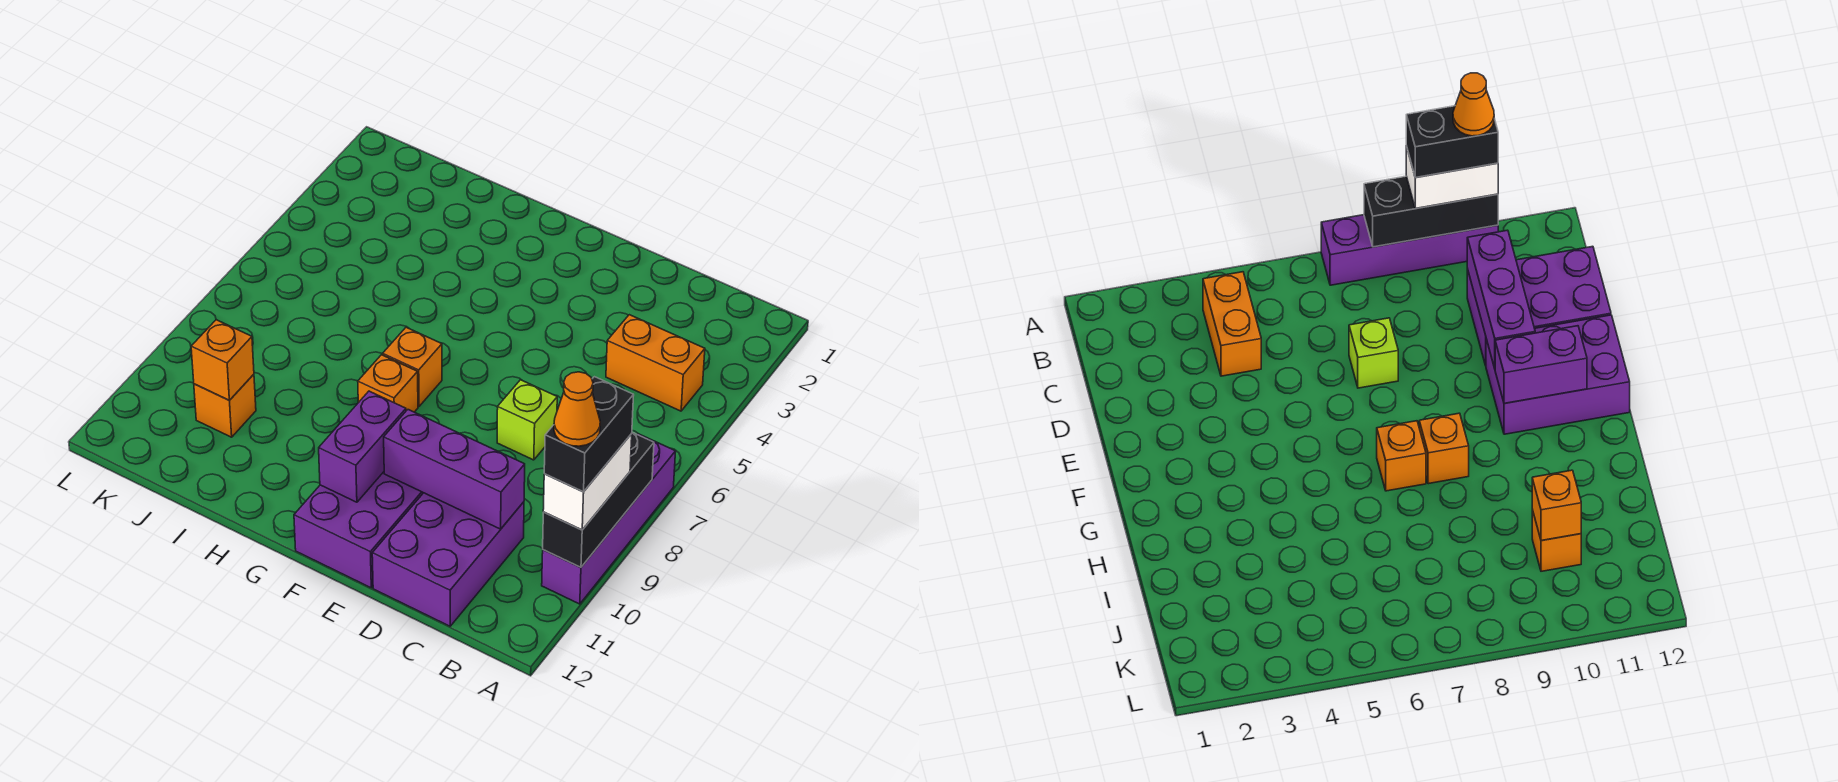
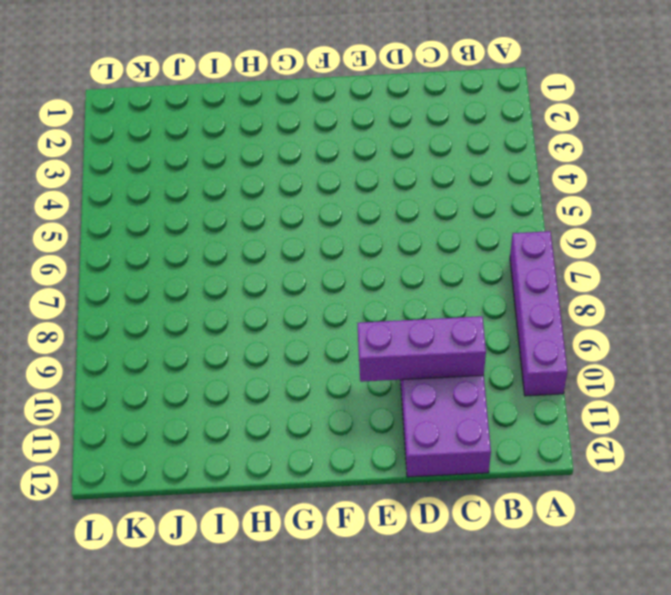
none -> orange 1x2 brick [606,315,705,411]
none -> lime 1x1 brick [497,380,557,460]
none -> purple 2x3 brick [294,472,423,588]

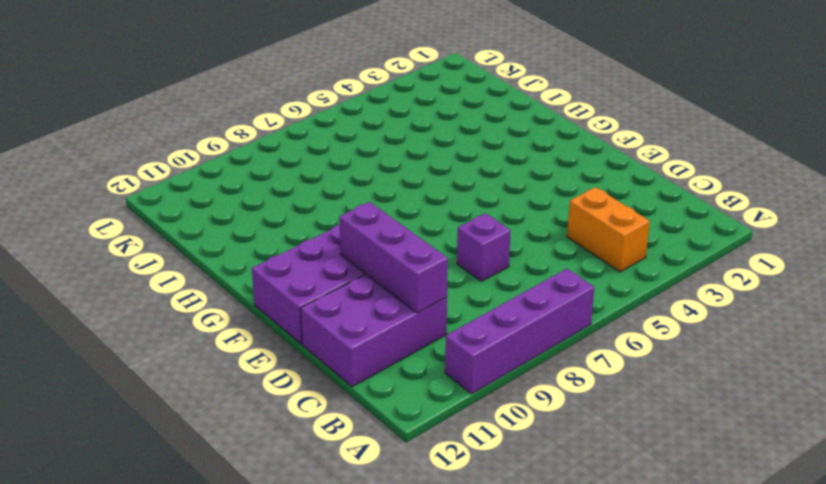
purple 1x1 brick [457,213,511,281] -> lime 1x1 brick [497,380,557,460]
none -> orange 1x1 brick [383,327,442,406]
none -> orange 1x1 brick [358,355,418,412]
none -> orange 1x1 brick [194,374,256,437]

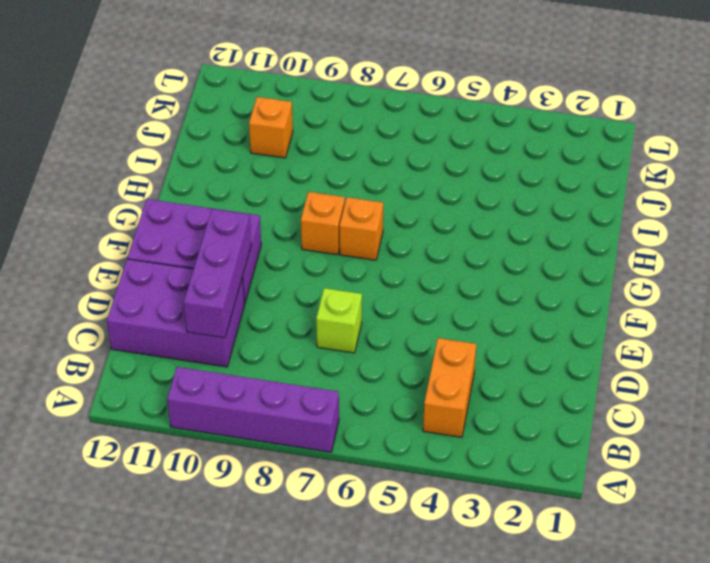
none -> black 1x3 brick [543,432,654,567]
none -> purple 1x2 brick [319,391,406,502]
none -> orange 1x1 brick [191,320,254,400]

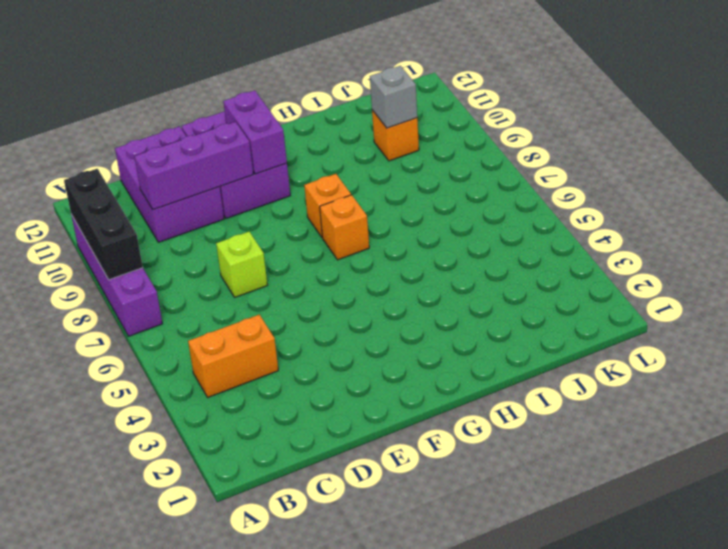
grey 1x1 brick [370,66,417,128] -> orange 1x1 brick [191,320,254,400]
none -> white 1x2 brick [543,434,632,530]
none -> black 1x2 brick [544,377,634,492]
none -> orange 1x1 cone [554,372,600,446]

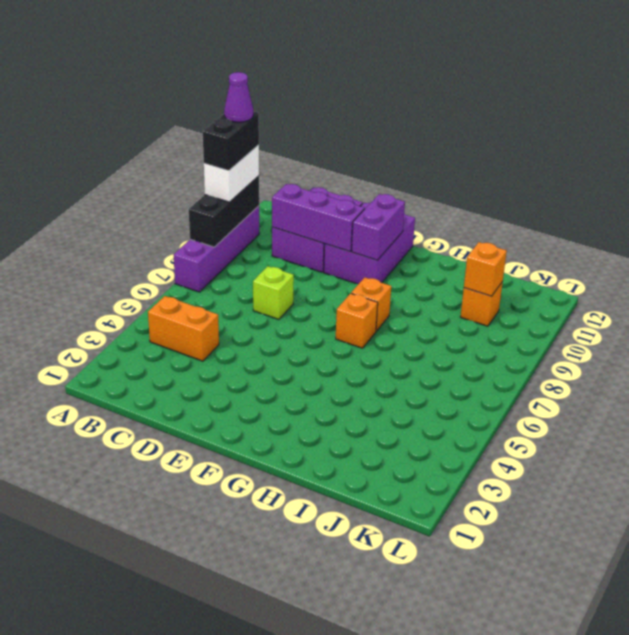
purple 1x1 cone [224,72,253,122] -> orange 1x1 cone [554,372,600,446]

